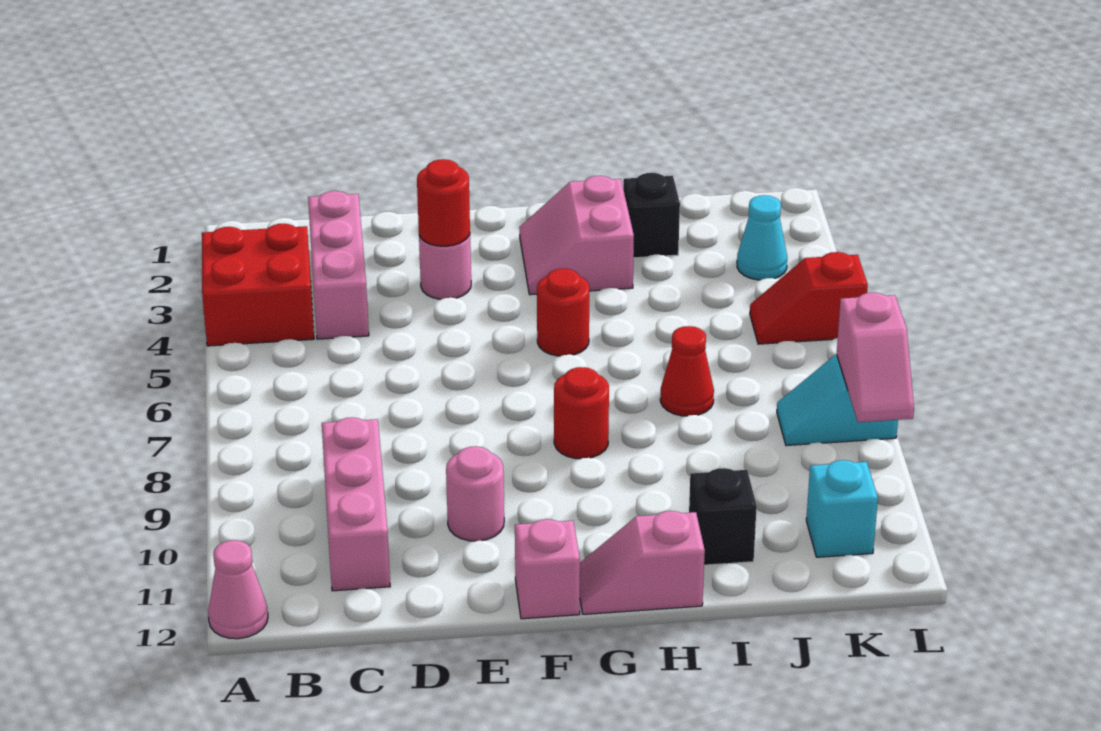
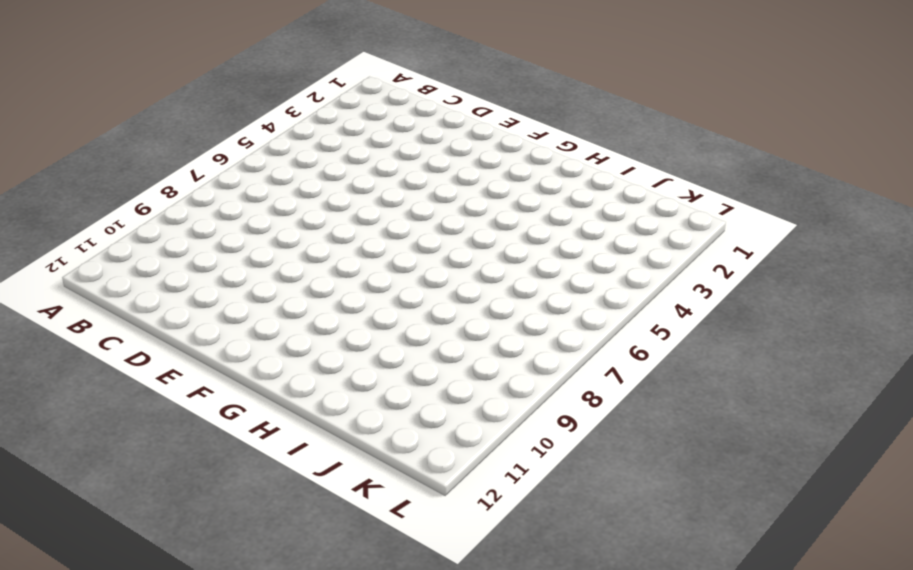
none -> red 2x2 brick [202,224,314,346]
none -> pink 1x1 cone [208,540,268,639]
none -> pink 1x3 brick [308,191,369,339]

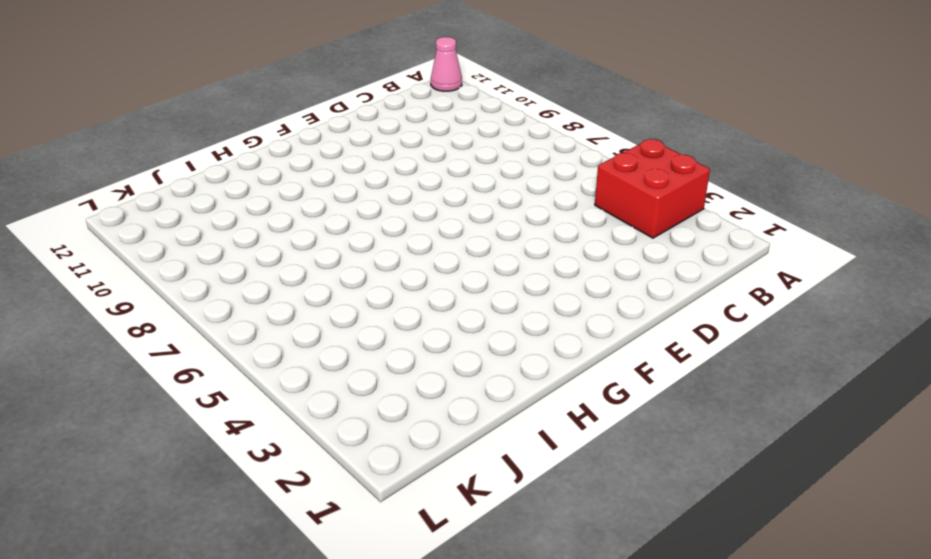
none -> pink 1x3 brick [308,191,369,339]
none -> pink 1x3 brick [322,417,390,591]
none -> pink 1x1 round brick [419,235,471,299]

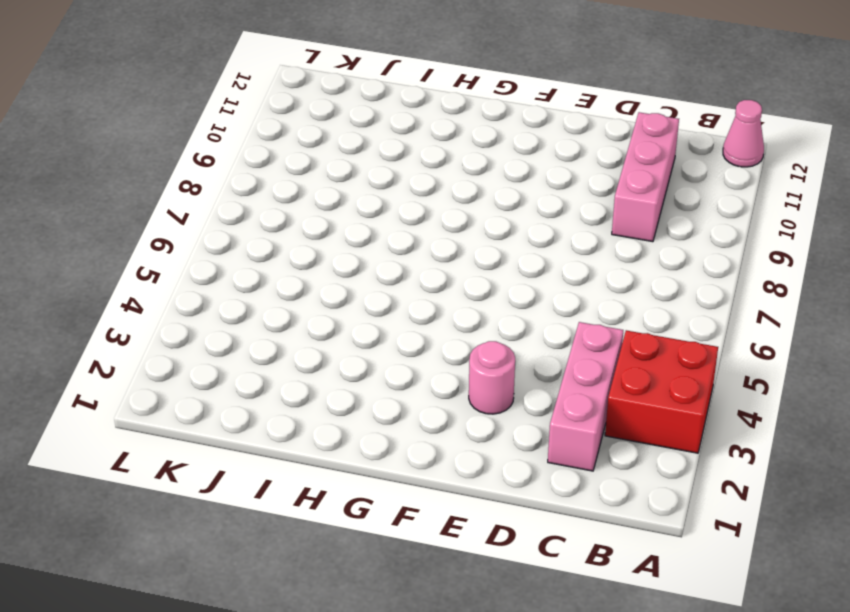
none -> pink 1x1 round brick [446,446,504,541]
none -> pink 1x1 brick [515,519,580,619]
none -> pink 2x2 slope [519,176,634,295]

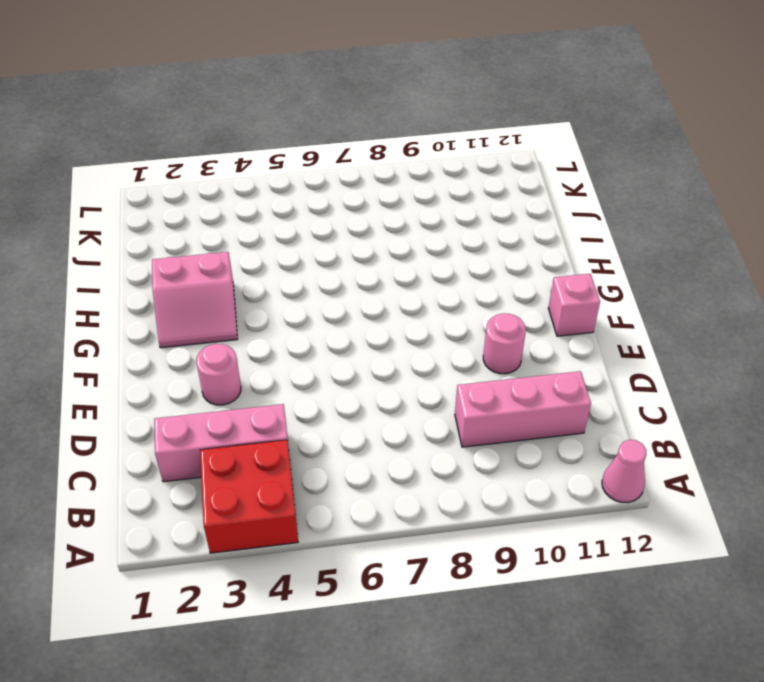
none -> red 1x1 round brick [537,269,589,356]
none -> red 1x1 round brick [554,367,609,459]
none -> pink 1x2 slope [580,511,705,614]

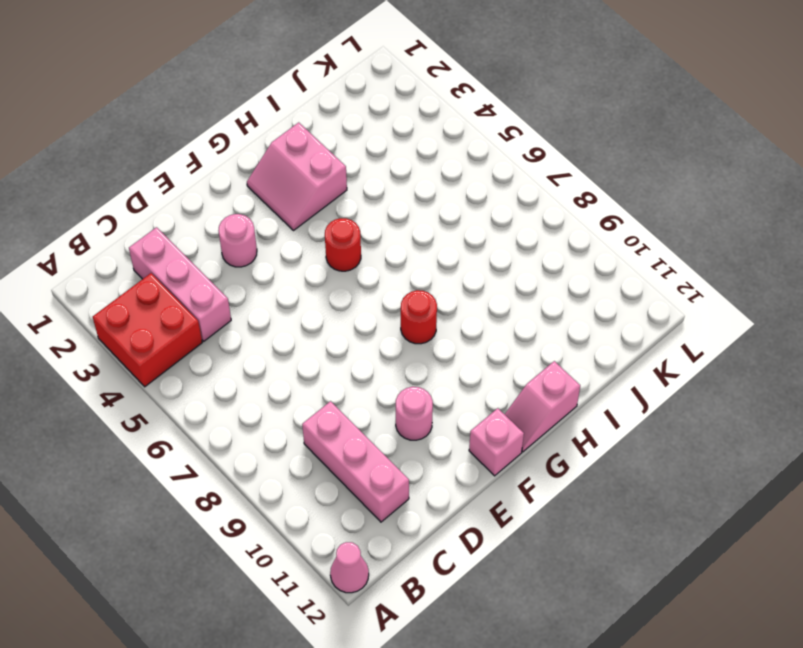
none -> black 1x1 brick [623,173,680,258]
none -> red 1x1 cone [660,326,714,416]
none -> black 1x1 brick [689,468,757,565]

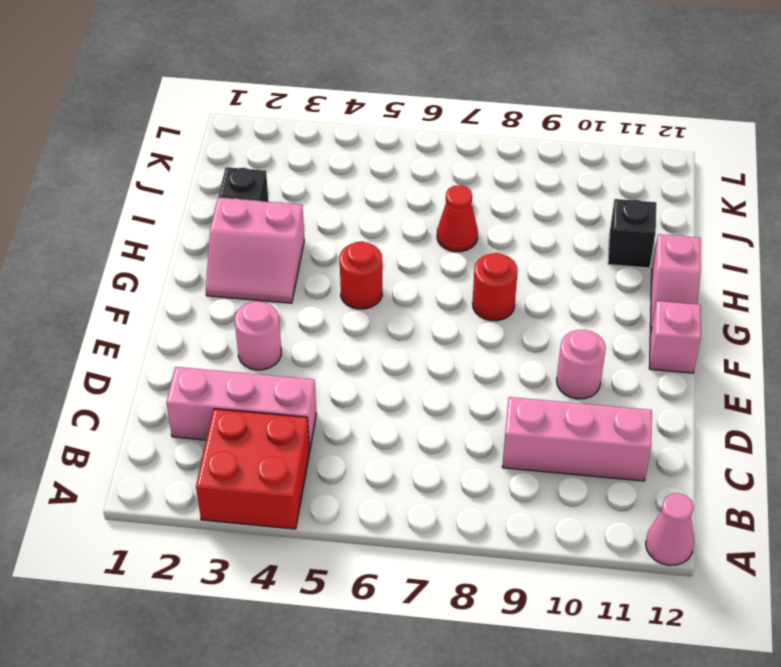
none -> cyan 1x1 cone [737,195,787,280]
none -> red 1x2 slope [750,252,868,344]
none -> cyan 1x2 slope [777,355,898,446]

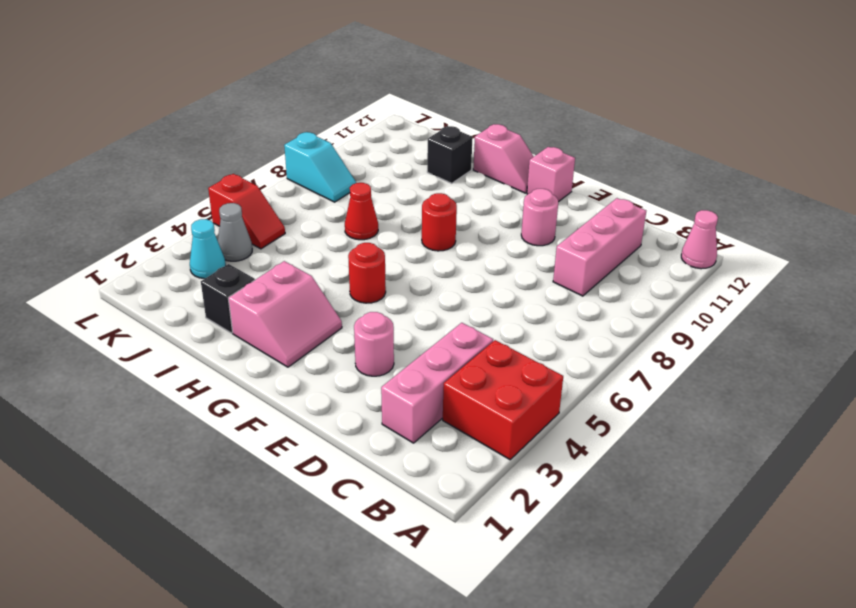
grey 1x1 cone [218,203,252,261] -> none
none -> cyan 1x1 brick [806,460,878,557]
none -> red 1x1 round brick [417,159,470,246]
none -> pink 1x2 slope [837,293,914,422]

